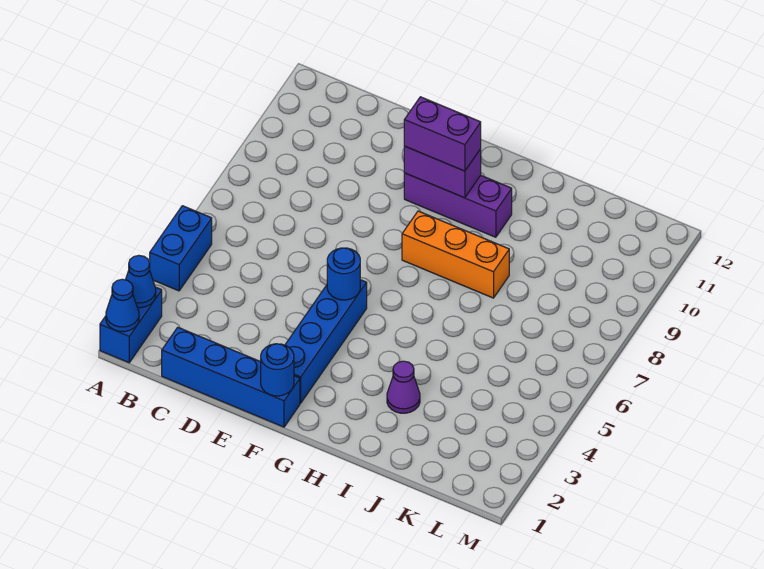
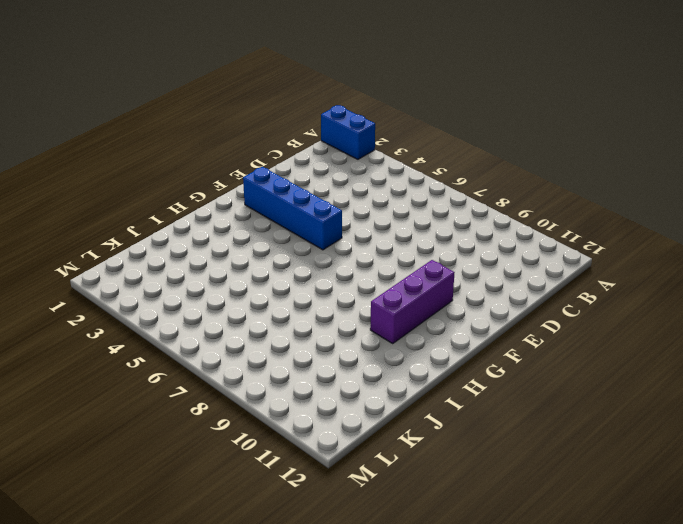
none -> blue 1x2 brick [150,206,212,291]
none -> blue 1x4 brick [162,327,300,427]
none -> orange 1x3 brick [402,211,509,298]

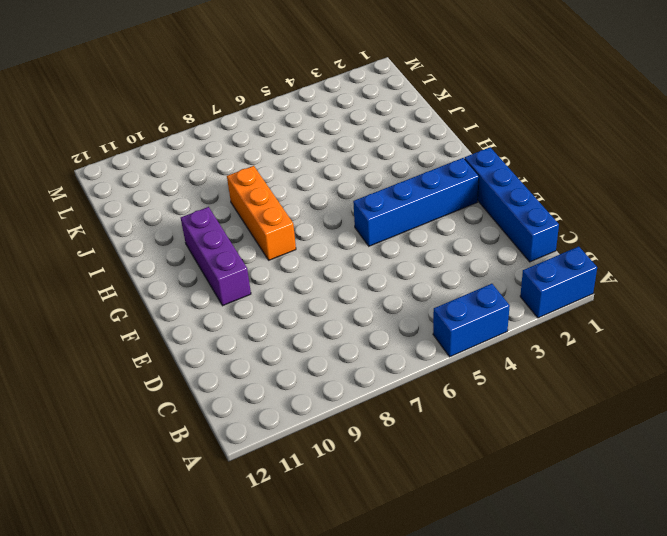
none -> purple 1x1 cone [387,361,420,413]
none -> blue 1x1 cone [106,279,139,332]
none -> blue 1x1 cone [126,255,156,308]

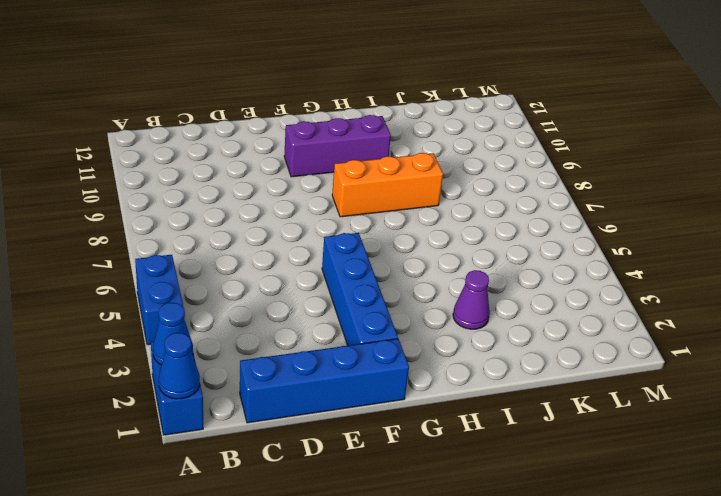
none -> blue 1x1 round brick [261,344,294,396]
none -> blue 1x1 round brick [327,248,360,300]
none -> purple 1x2 brick [404,146,481,198]

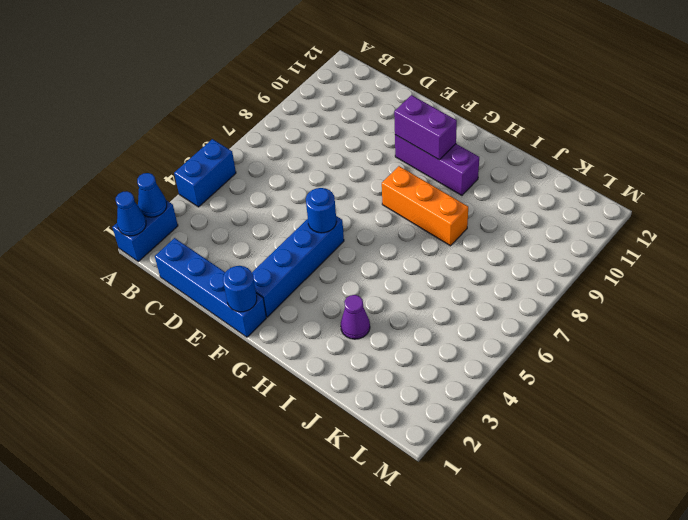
none -> purple 1x2 brick [404,97,481,171]

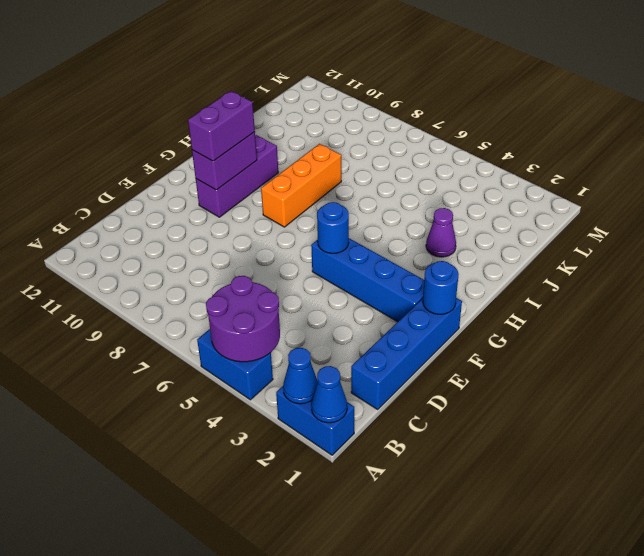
purple 2x2 round brick [206,276,280,362] -> none

